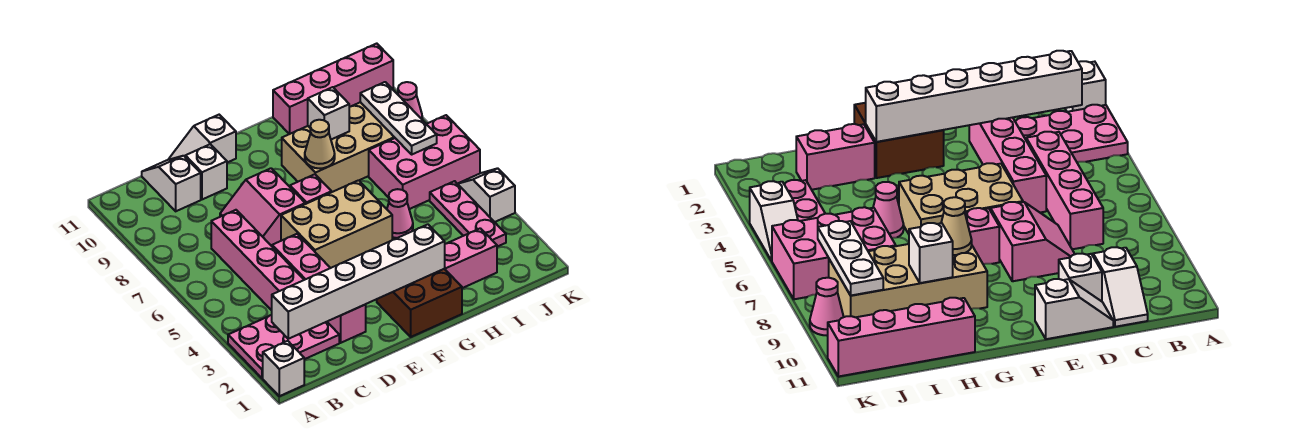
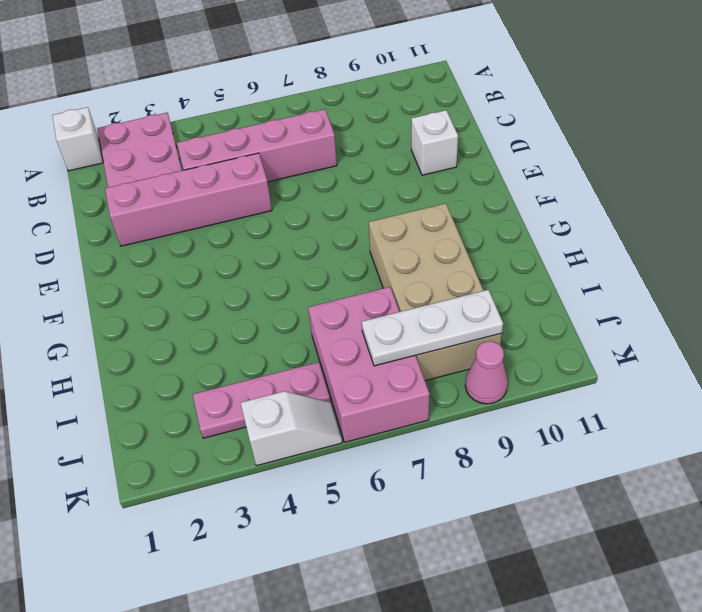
none -> white 1x2 slope [142,156,201,211]
none -> pink 2x2 slope [220,168,305,246]
none -> white 1x2 slope [168,115,236,163]

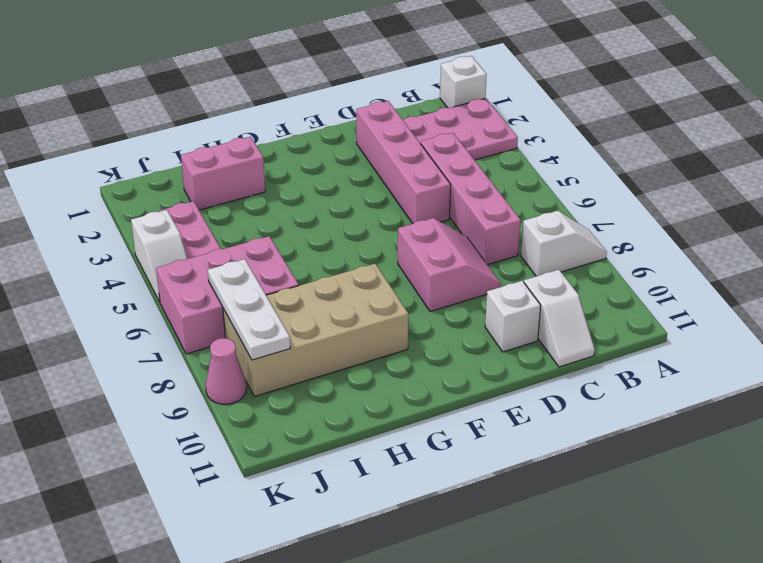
white 1x2 slope [521,211,607,276] -> white 1x2 slope moved to [168,115,236,163]
none -> tan 2x3 brick [281,180,392,268]
none -> brown 2x2 brick [377,269,462,337]
none -> pink 1x1 brick [290,174,332,204]

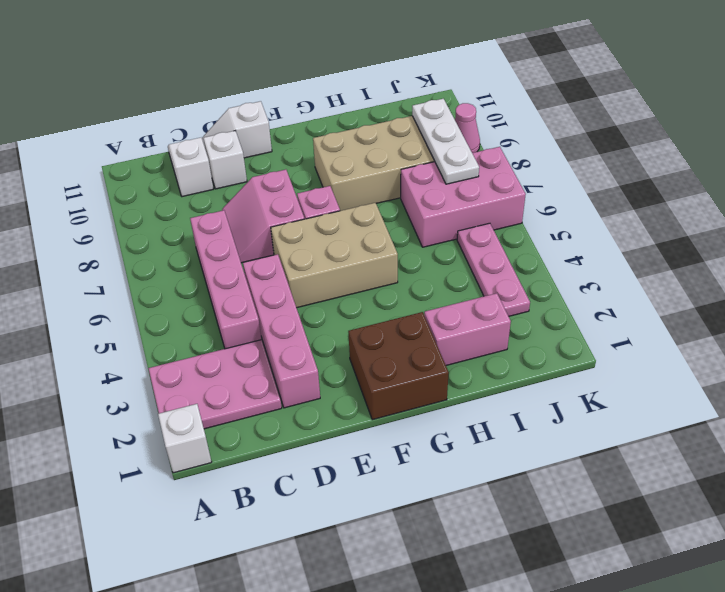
none -> pink 1x1 cone [387,189,413,238]
none -> pink 1x4 brick [273,44,393,134]
none -> white 1x2 slope [458,168,515,222]

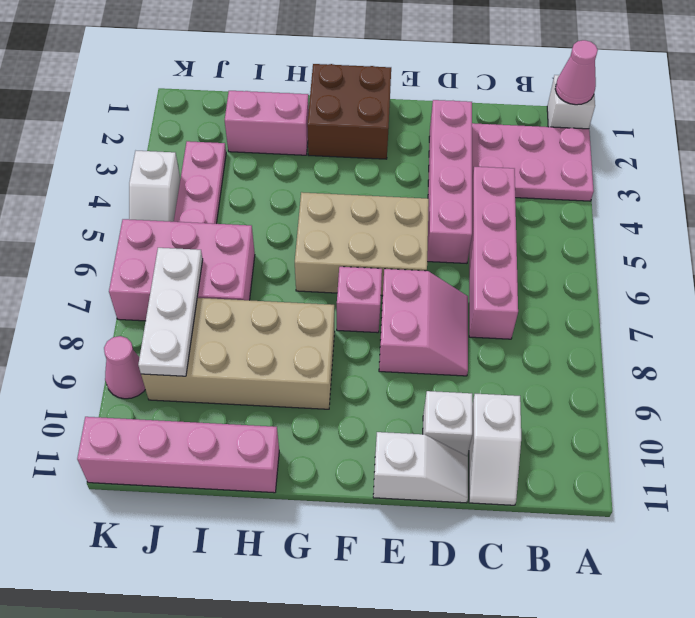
pink 1x1 cone [555,40,598,105] -> pink 1x1 cone moved to [387,189,413,238]
none -> white 1x6 brick [272,224,445,339]
none -> tan 1x1 cone [305,120,335,168]
none -> white 1x1 brick [308,87,349,139]

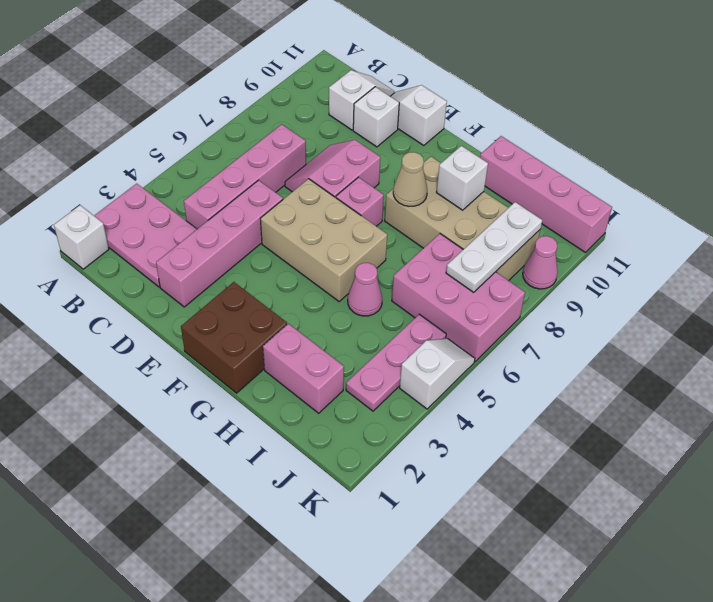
none -> white 1x6 brick [272,224,445,339]

